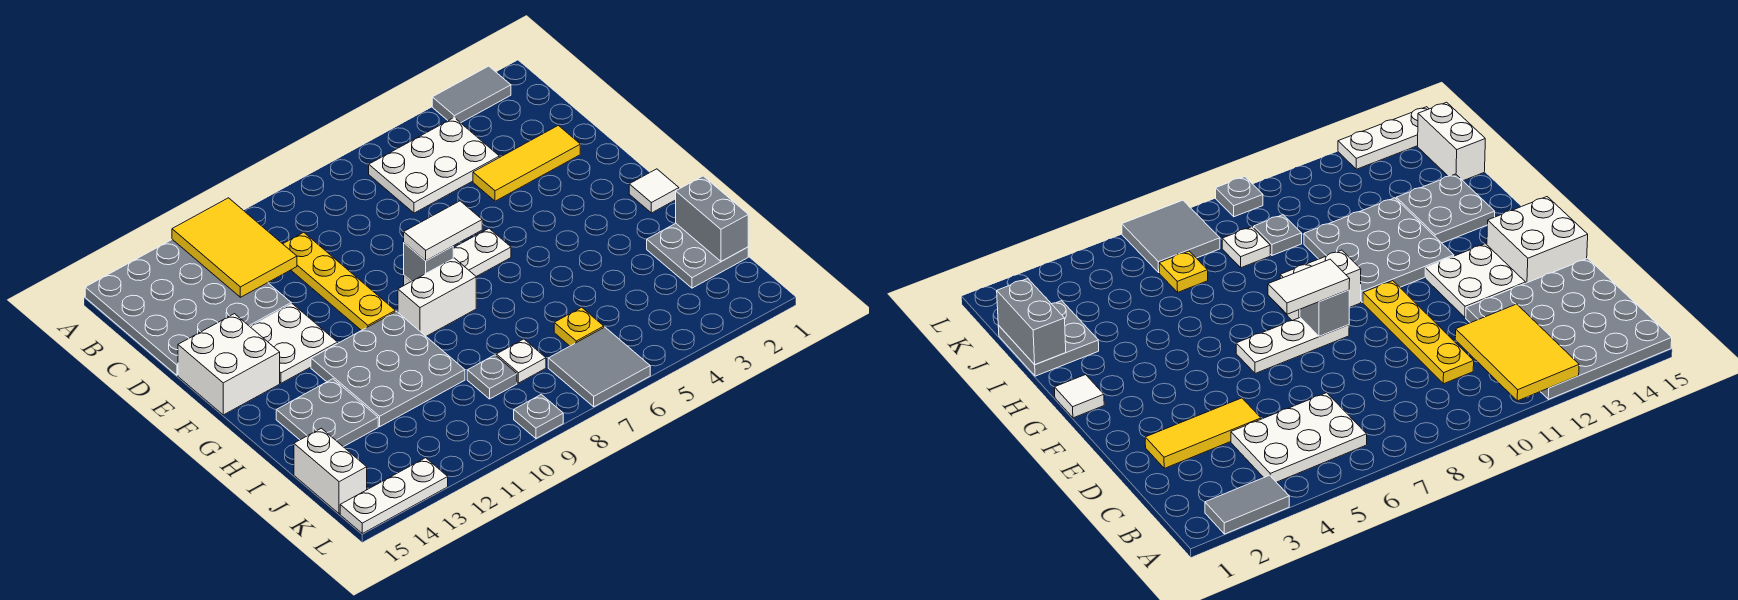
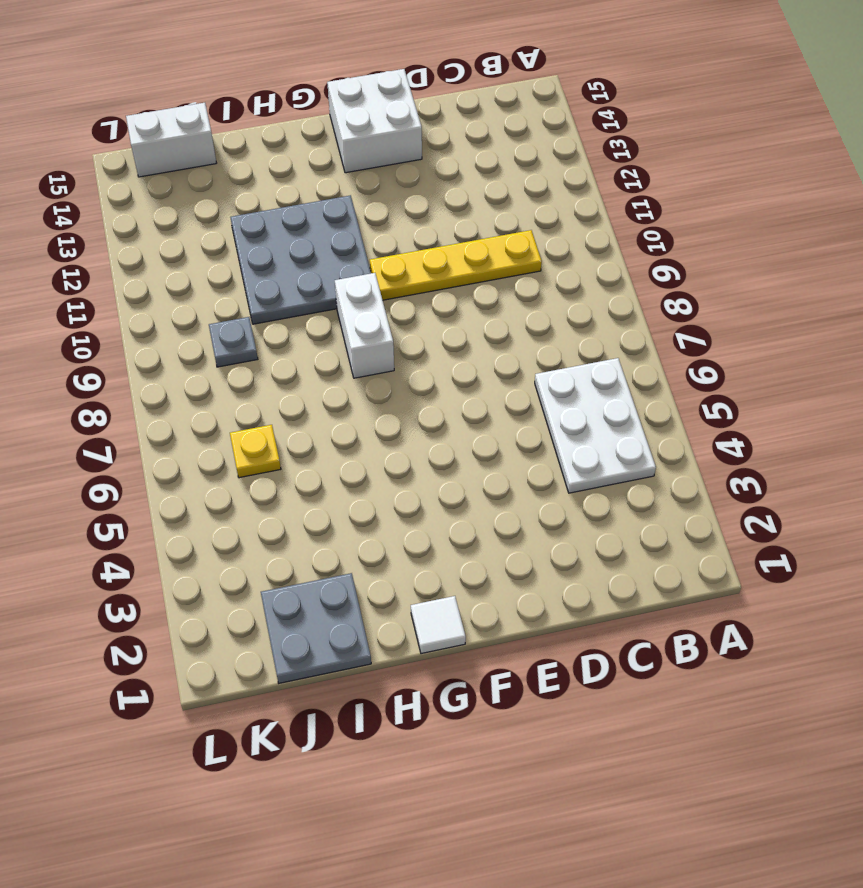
none -> grey 1x2 tile [432,66,511,123]
none -> grey 4x4 plate [85,240,291,375]
none -> yellow 1x3 tile [473,125,580,201]

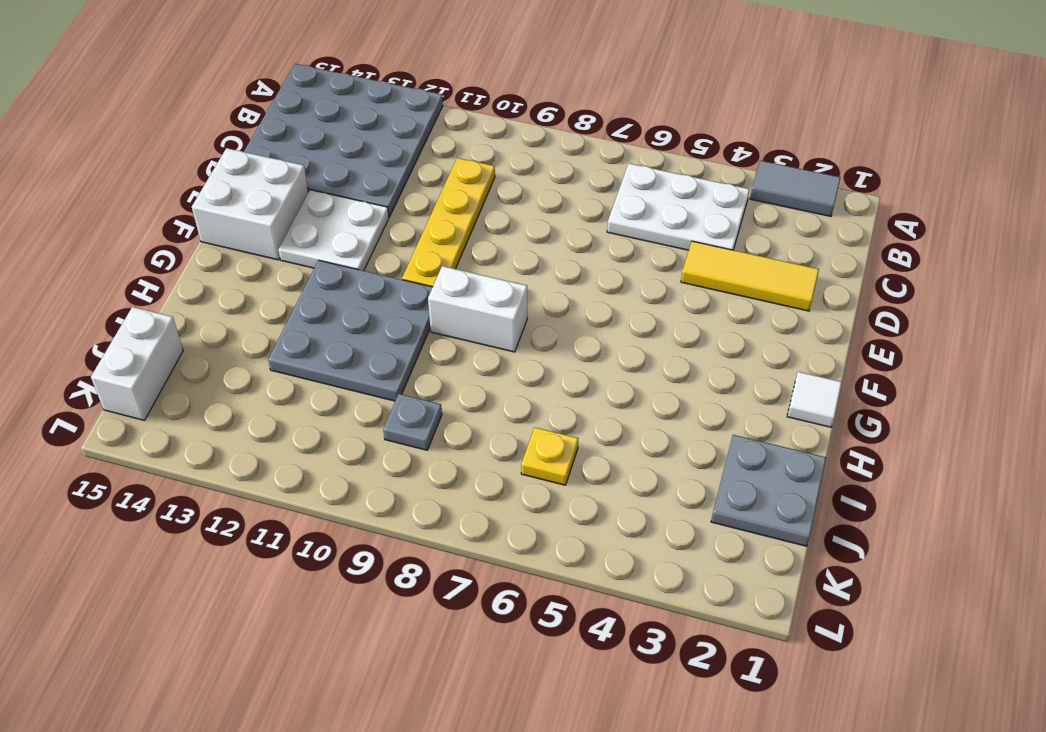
none -> white 1x3 plate [404,229,511,285]
none -> grey 2x2 plate [276,379,378,447]
none -> white 1x1 plate [496,339,546,383]

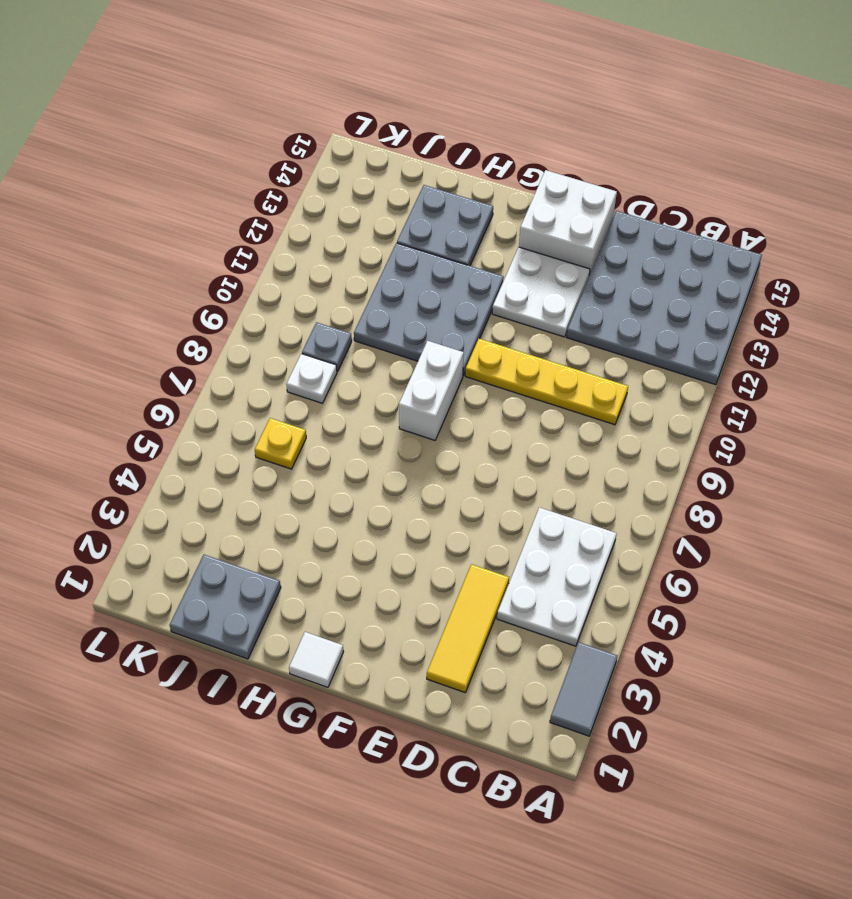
none -> white 1x3 plate [404,229,511,285]
none -> white 1x2 brick [294,428,367,514]
none -> grey 2x2 tile [548,327,650,407]

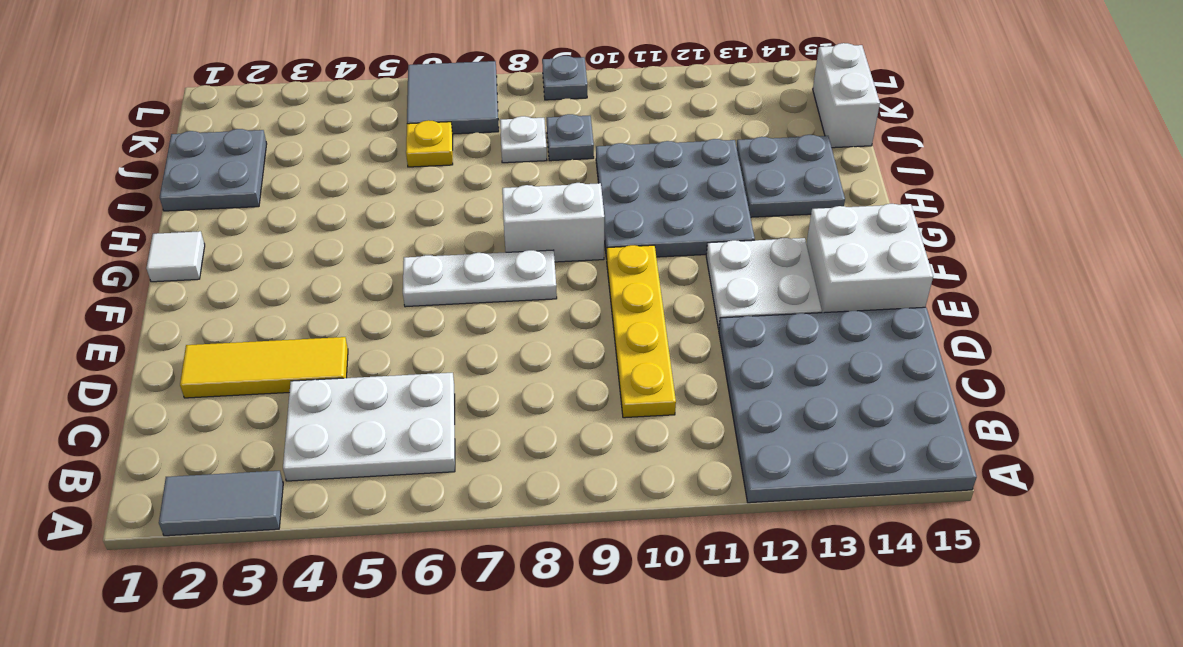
none -> white 1x3 plate [340,458,448,533]
none -> yellow 2x3 tile [172,198,297,297]
none -> grey 1x1 brick [404,243,453,281]

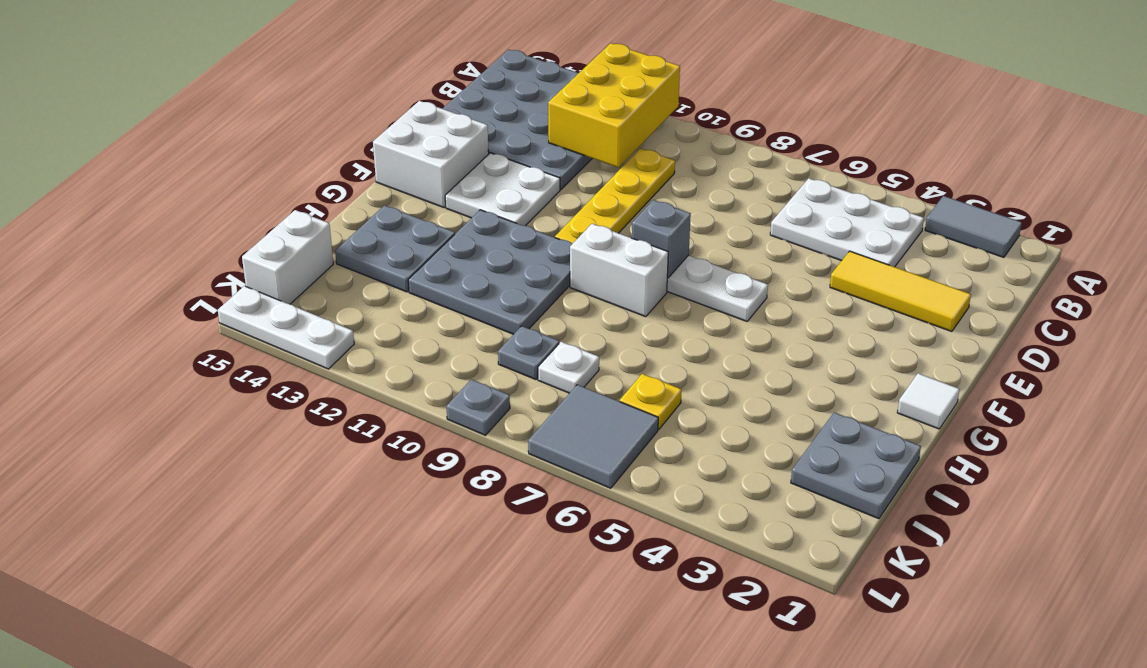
yellow 2x3 brick [548,43,680,167] -> yellow 2x3 tile [172,198,297,297]
none -> grey 1x2 brick [676,176,748,261]
none -> white 1x2 tile [404,201,482,261]

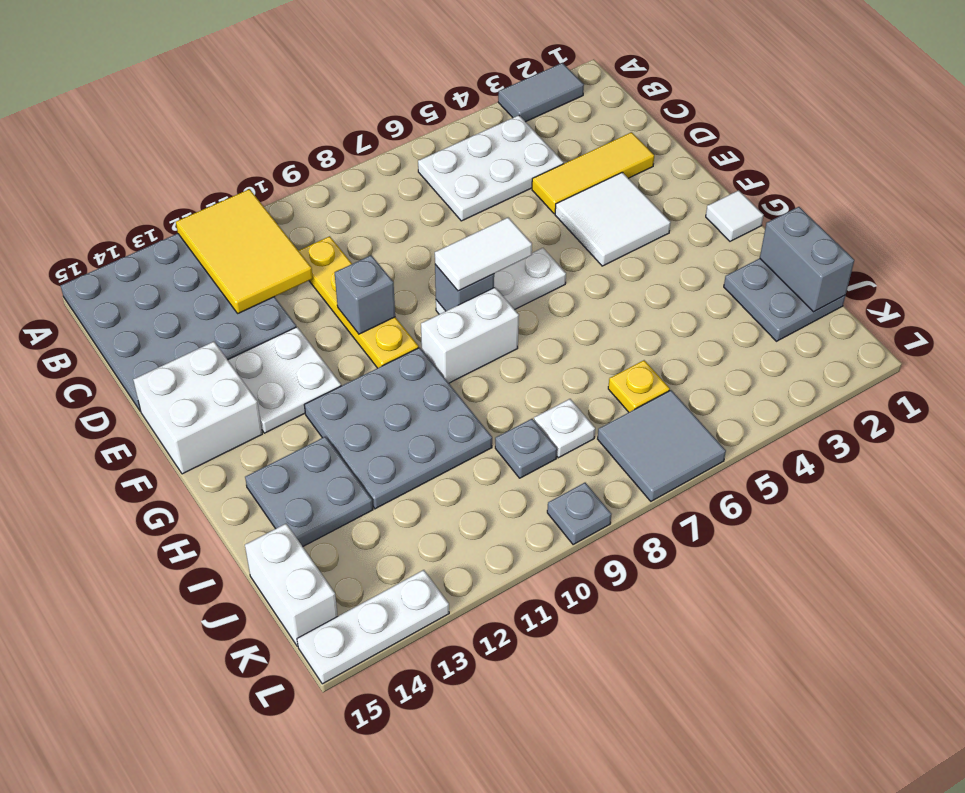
white 2x2 tile [555,172,671,266] -> none
grey 1x1 brick [335,255,395,334] -> none

